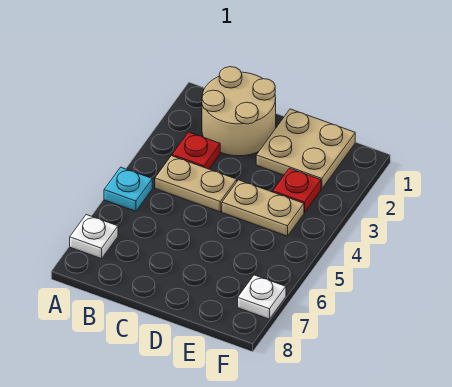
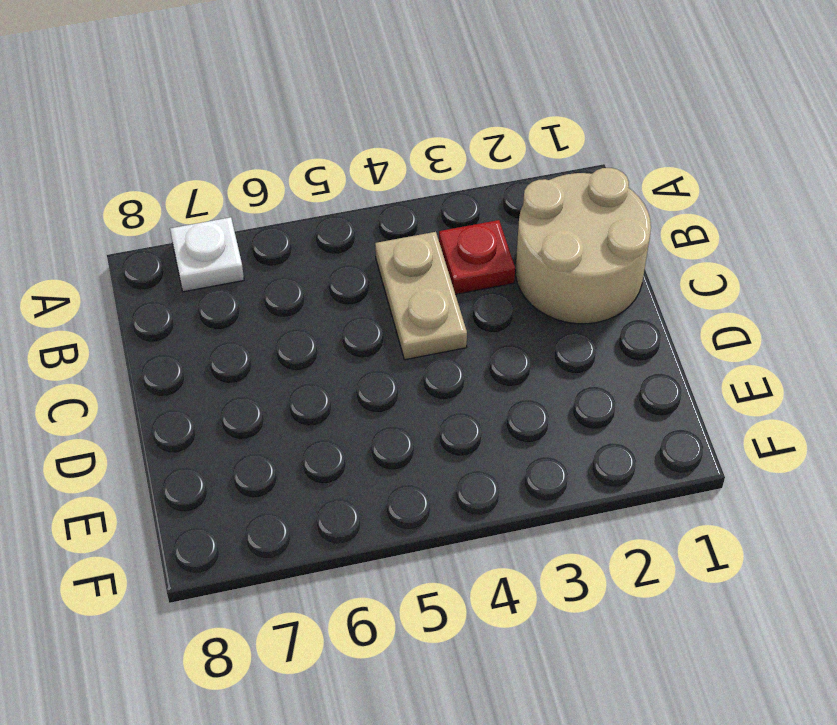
none -> cyan 1x1 plate [104,167,152,211]
none -> tan 2x2 plate [256,109,355,189]

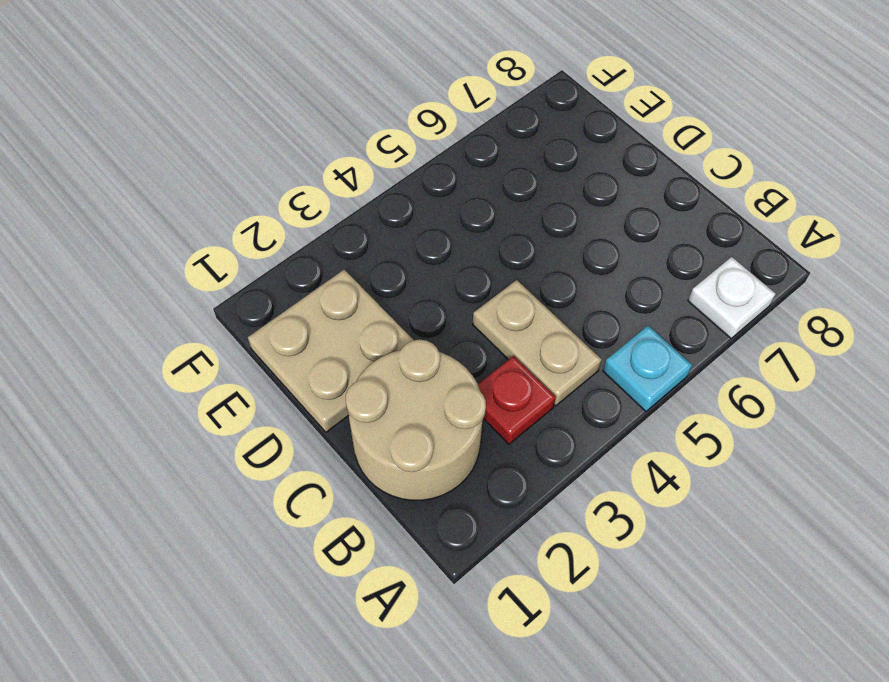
none -> tan 1x2 plate [222,180,304,236]
none -> red 1x1 plate [273,168,321,212]

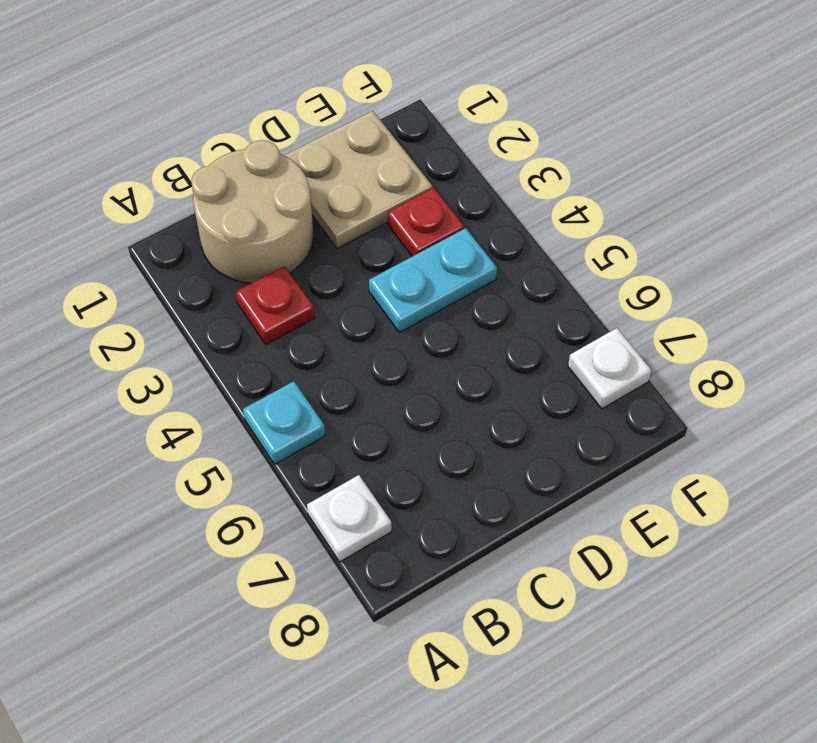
cyan 1x2 plate [369,228,497,333] -> tan 1x2 plate [222,180,304,236]
none -> tan 1x2 plate [155,156,237,212]

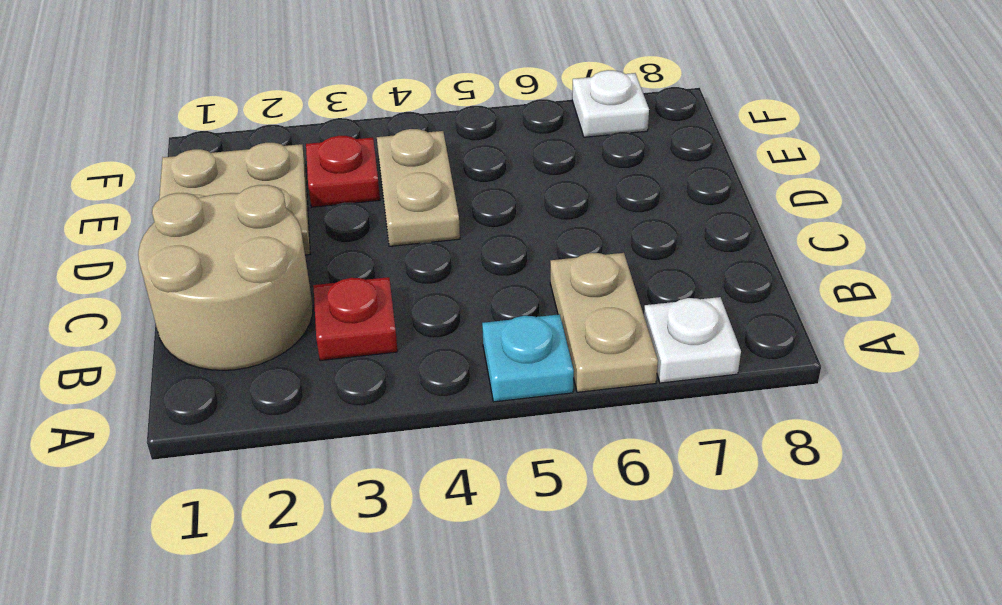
tan 1x2 plate [550,253,658,392] -> tan 1x2 plate moved to [155,156,237,212]

